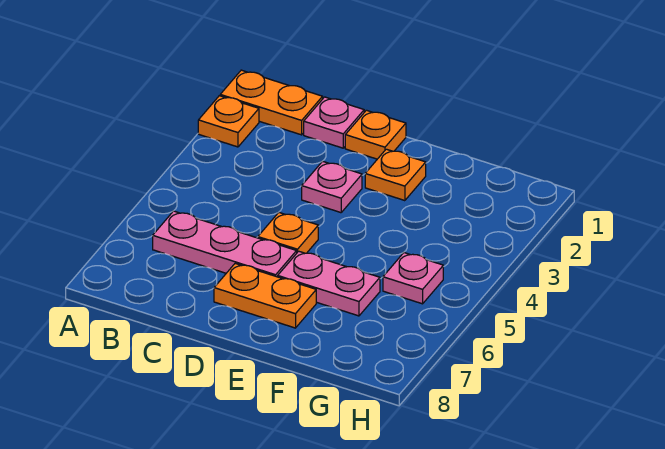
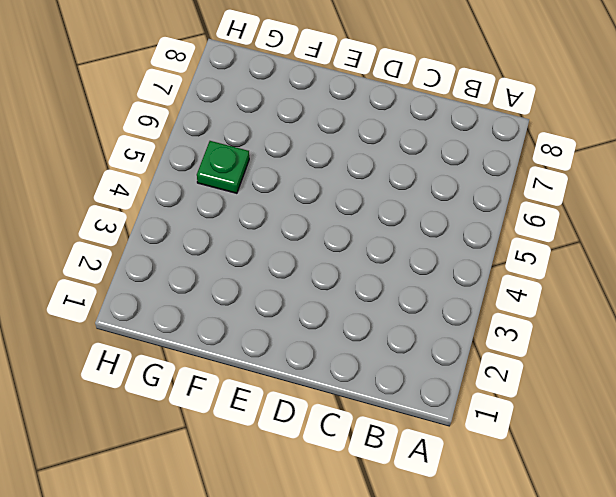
green 1x1 plate [197,141,249,193] -> pink 1x1 plate [383,253,443,304]
none -> orange 1x2 plate [220,70,323,135]
none -> orange 1x1 plate [198,96,259,147]

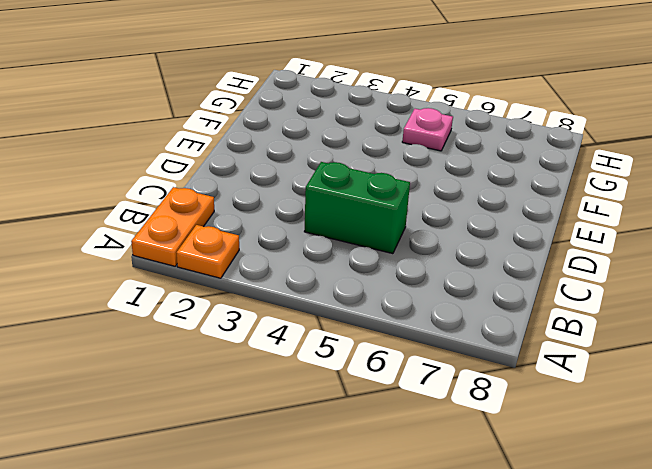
green 1x2 brick [304,162,410,254] -> none
none -> pink 1x3 plate [153,211,297,277]
none -> pink 1x1 plate [304,97,364,148]

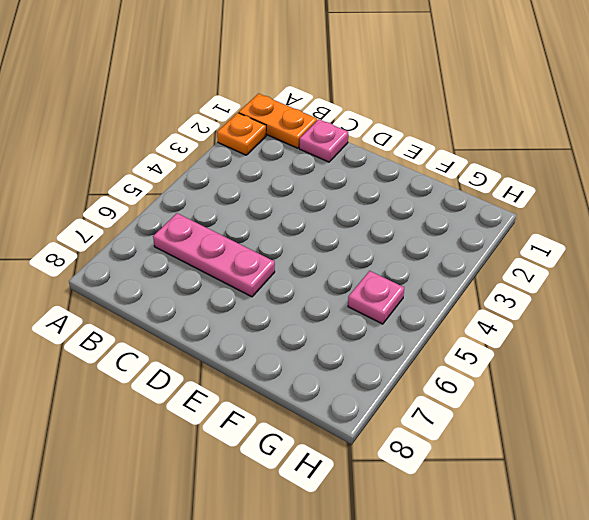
none -> orange 1x1 plate [345,110,406,159]
none -> pink 1x1 plate [302,161,362,213]

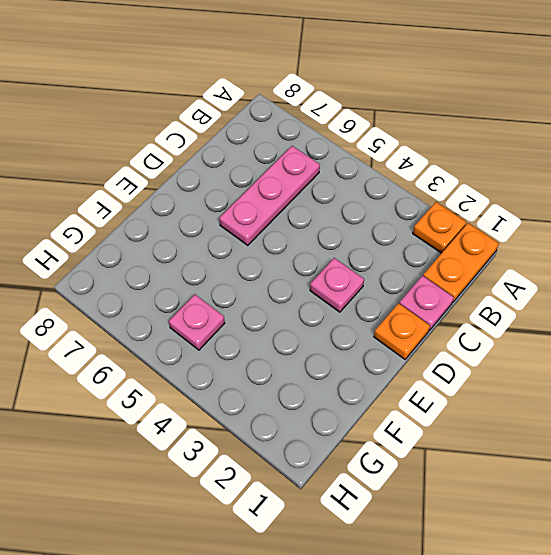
none -> orange 1x1 plate [258,213,318,253]
none -> orange 1x2 plate [214,263,316,328]

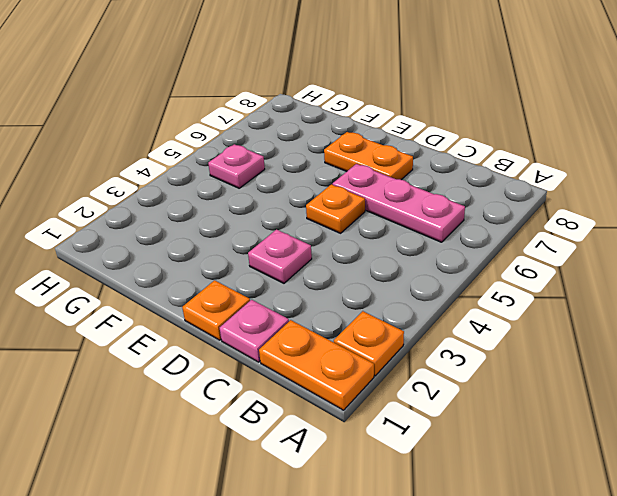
none -> orange 1x1 plate [365,149,426,201]
none -> pink 1x2 plate [278,251,380,316]

